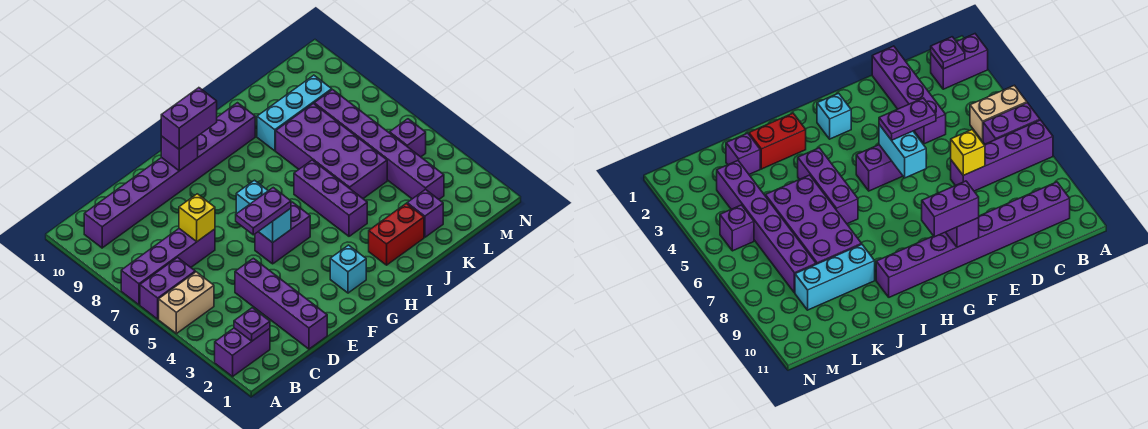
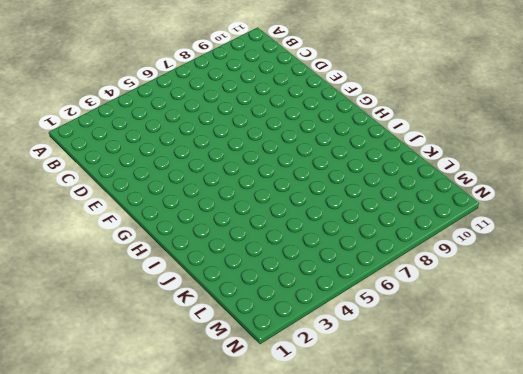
none -> purple 1x2 brick [215,328,270,377]
none -> tan 1x2 brick [159,272,214,334]
none -> purple 1x2 brick [140,258,195,319]

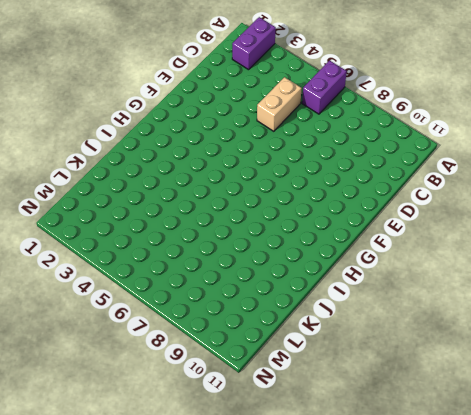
tan 1x2 brick [257,77,302,131] -> tan 1x2 brick moved to [159,272,214,334]
none -> purple 1x4 brick [121,229,215,305]
none -> purple 1x8 brick [84,103,255,248]
none -> purple 1x4 brick [235,258,327,349]

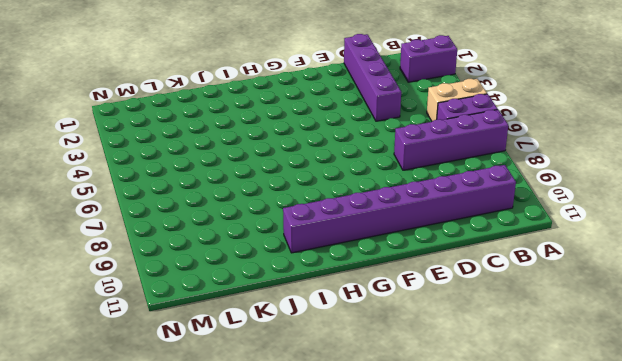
none -> purple 1x2 brick [255,202,310,264]
none -> cyan 1x1 brick [330,245,366,293]
none -> red 1x2 brick [369,203,424,265]

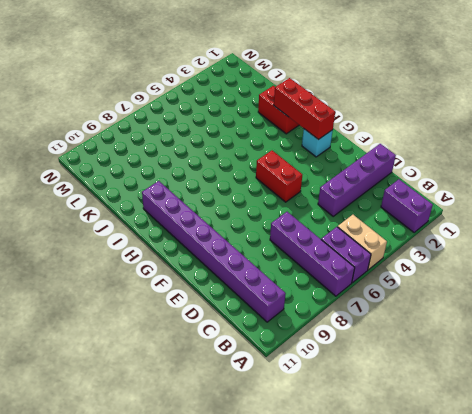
red 1x2 brick [256,151,302,202] -> purple 1x2 brick [255,202,310,264]
red 1x3 brick [274,78,335,139] -> none
none -> purple 1x3 brick [294,160,367,236]
none -> purple 2x4 brick [276,103,387,198]
none -> cyan 1x3 brick [257,75,332,151]

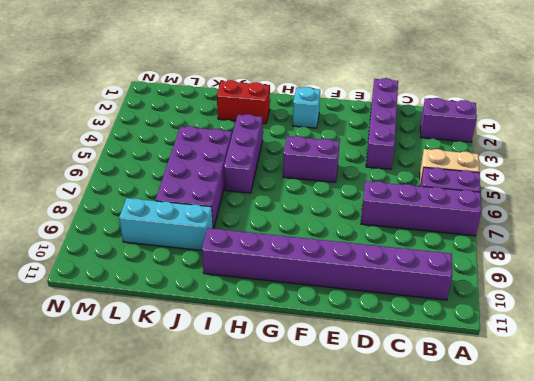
none -> purple 1x1 brick [407,189,443,237]
none -> purple 1x6 brick [314,90,444,199]
none -> purple 1x1 brick [390,119,426,157]

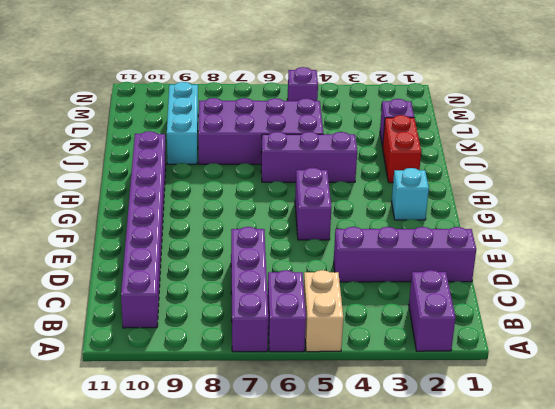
none -> purple 1x6 brick [314,90,444,199]
none -> purple 1x1 plate [234,308,270,341]
none -> yellow 1x1 brick [179,194,215,241]

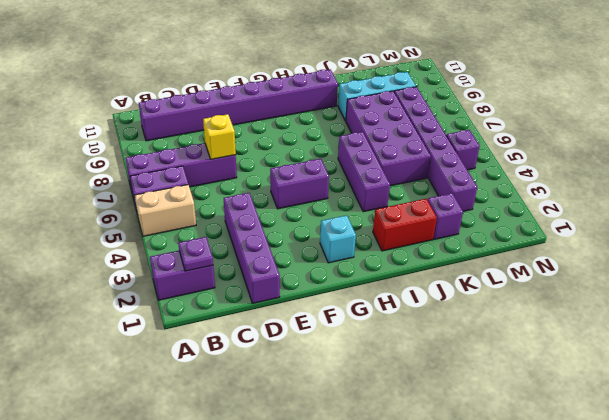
none -> cyan 1x2 brick [236,180,291,243]
none -> purple 1x1 brick [161,136,198,171]
none -> purple 1x2 plate [236,188,291,235]

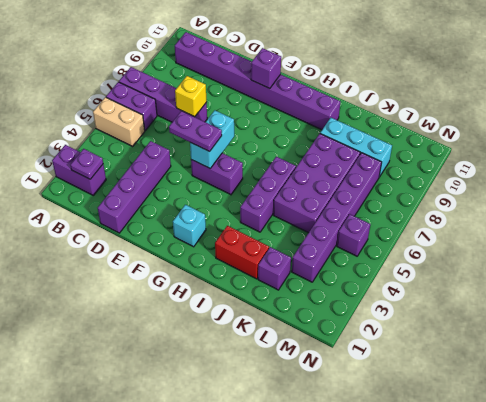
none -> purple 1x2 brick [161,88,217,149]

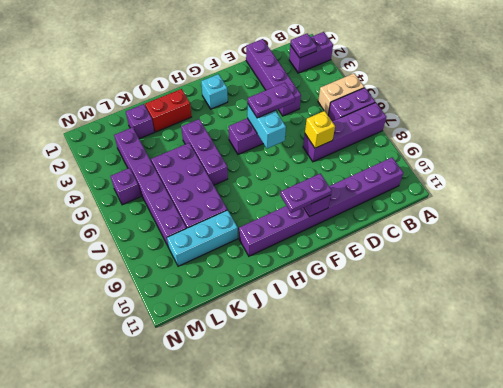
purple 1x2 plate [280,173,332,213] -> purple 1x2 brick [161,88,217,149]

